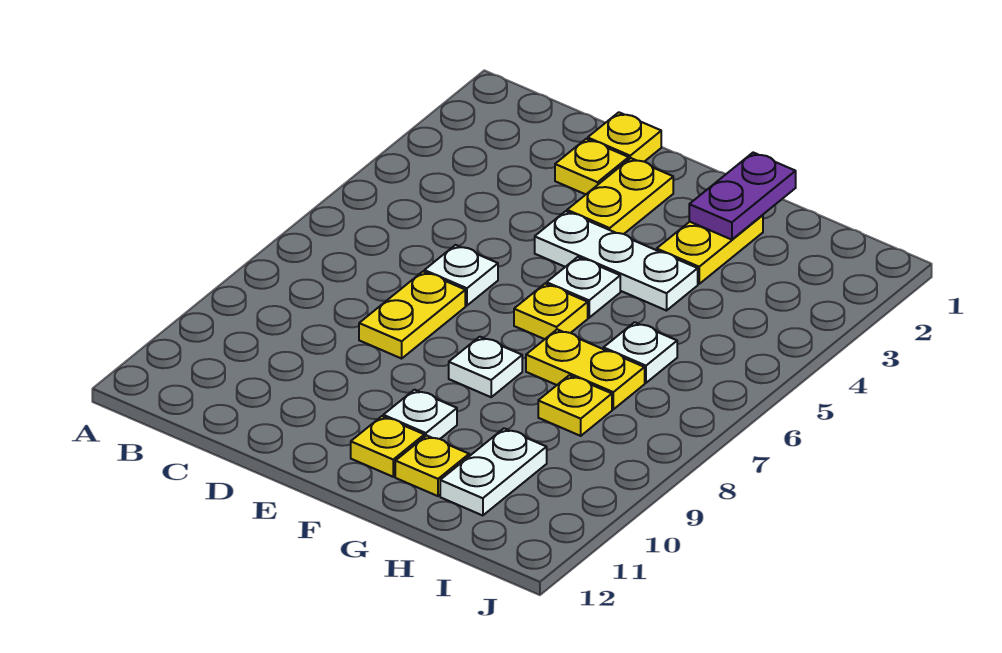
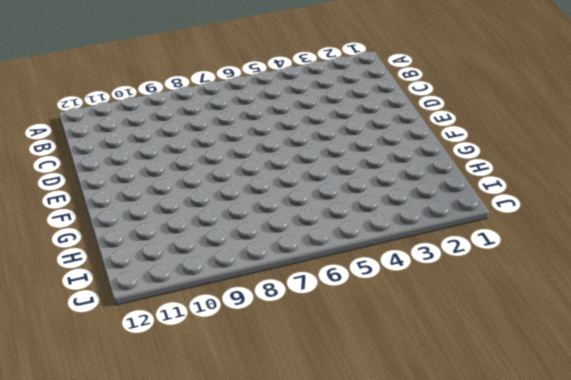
none -> yellow 1x1 plate [588,112,661,162]
none -> yellow 1x1 plate [555,139,629,194]
none -> white 1x1 plate [424,245,498,305]

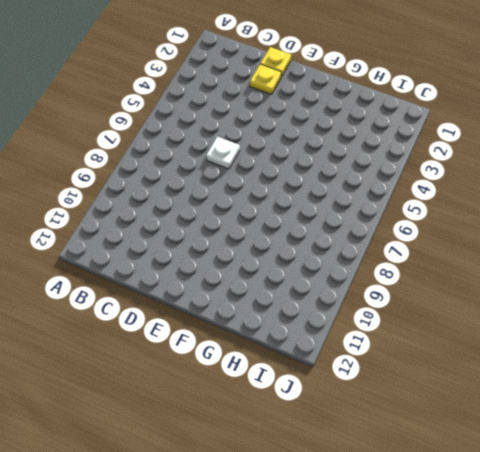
none -> yellow 1x2 plate [359,272,465,359]
none -> yellow 1x2 plate [567,158,673,234]
none -> white 1x3 plate [535,211,698,311]

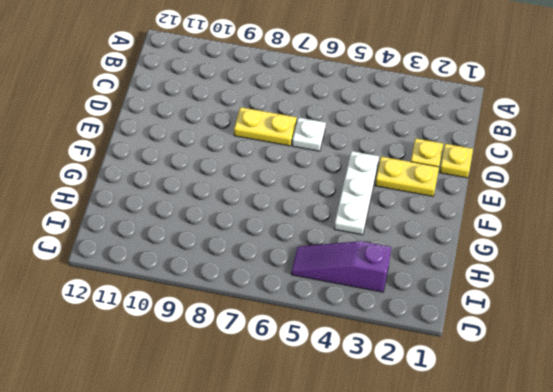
purple 1x3 slope [291,241,391,292] -> none
none -> white 1x1 plate [547,257,620,318]
none -> yellow 1x1 plate [514,284,588,339]
none -> white 1x1 plate [449,337,522,397]

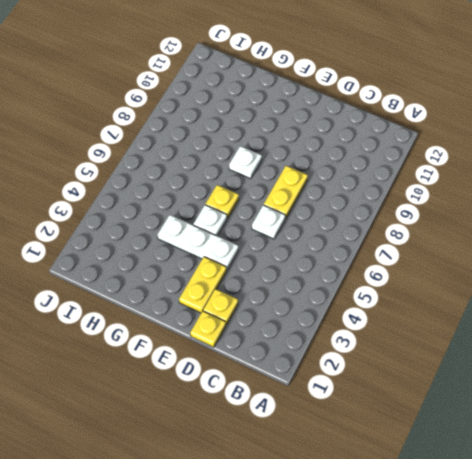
none -> white 1x1 plate [383,390,457,439]
none -> yellow 1x1 plate [351,416,424,477]
none -> yellow 1x2 plate [657,215,763,284]

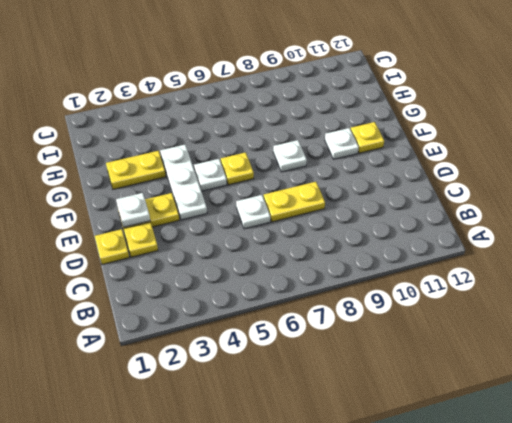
white 1x1 plate [116,193,150,227] -> white 1x1 plate moved to [603,322,677,383]
none -> yellow 1x2 plate [526,329,645,409]
none -> yellow 1x1 plate [395,435,469,496]
none -> yellow 1x1 plate [538,375,612,436]

